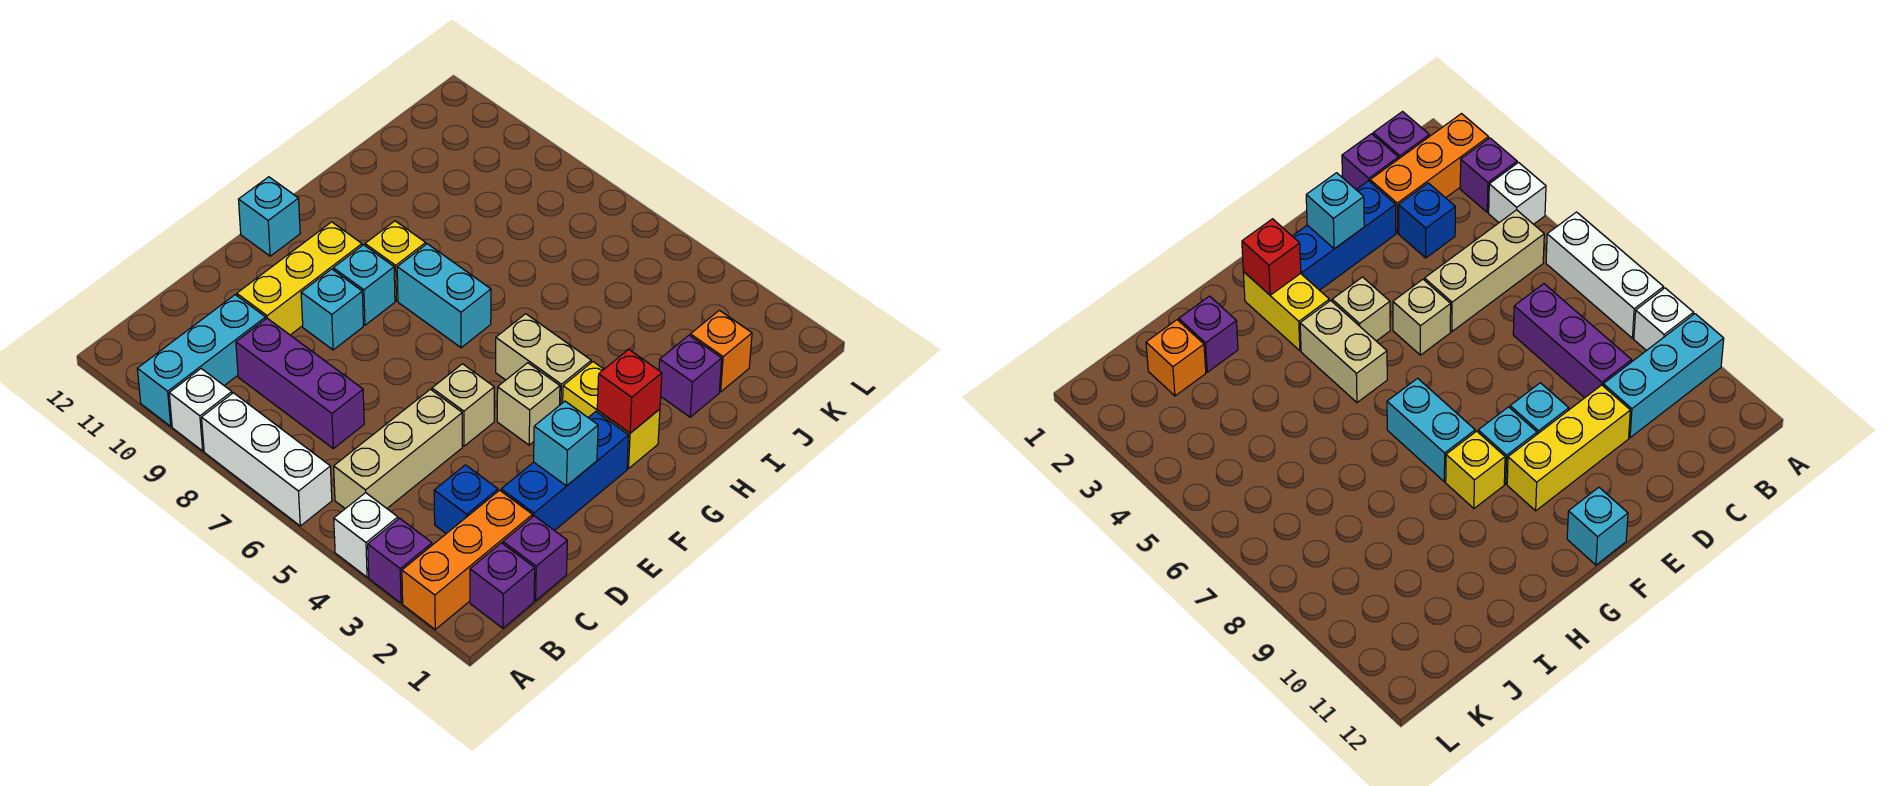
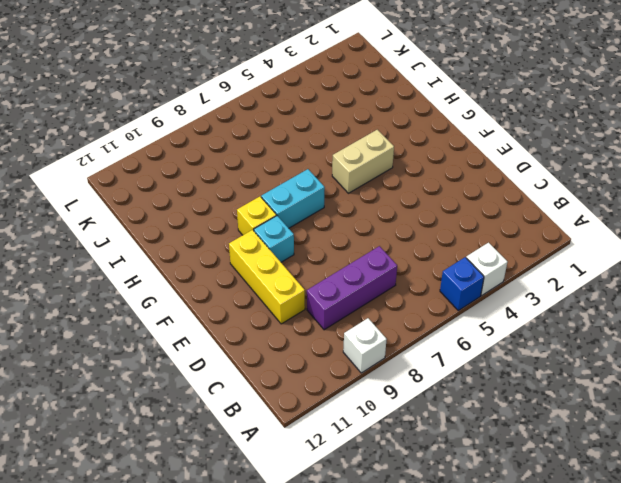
blue 1x1 brick [440,257,484,311] -> blue 1x1 brick moved to [434,465,498,534]
none -> orange 1x3 brick [402,490,532,629]
none -> purple 1x1 brick [368,518,432,603]
none -> white 1x3 brick [202,393,332,526]

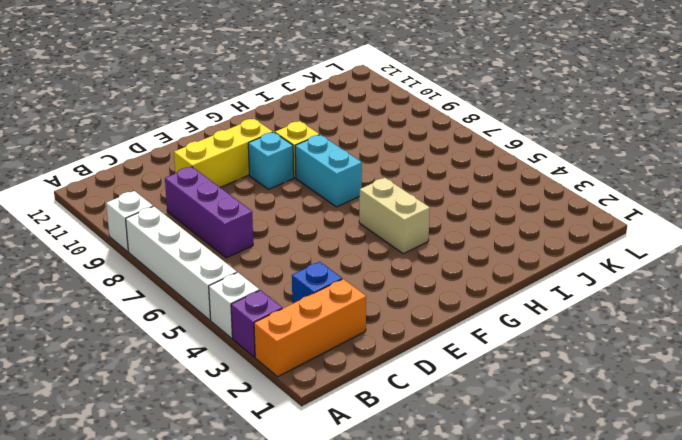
white 1x4 brick [126,206,237,320] -> white 1x3 brick [202,393,332,526]
none -> cyan 1x3 brick [137,295,266,426]
none -> purple 1x1 brick [470,543,535,628]
none -> tan 1x3 brick [334,389,462,509]

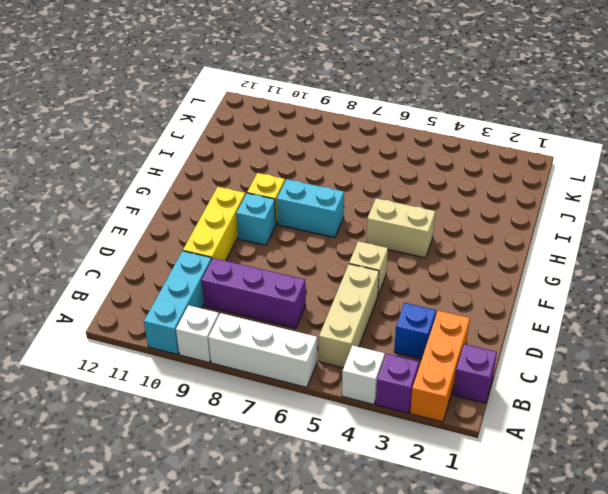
none -> purple 1x1 brick [503,516,567,601]
none -> blue 1x3 brick [501,412,629,531]
none -> cyan 1x1 brick [301,269,363,350]

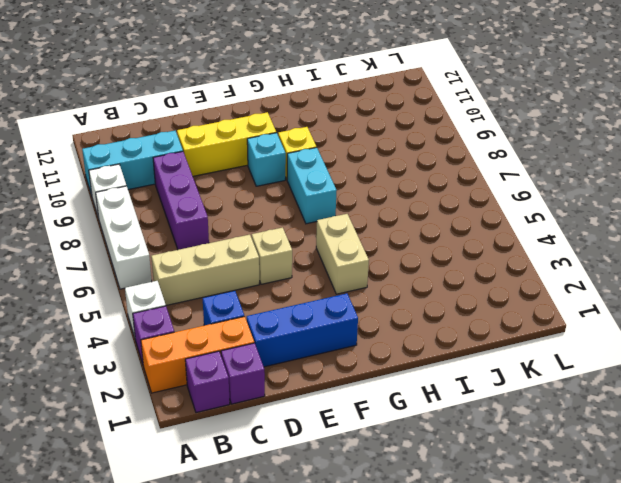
none -> cyan 1x1 brick [301,269,363,350]
none -> tan 1x1 brick [497,363,560,445]
none -> cyan 1x1 brick [239,177,300,256]

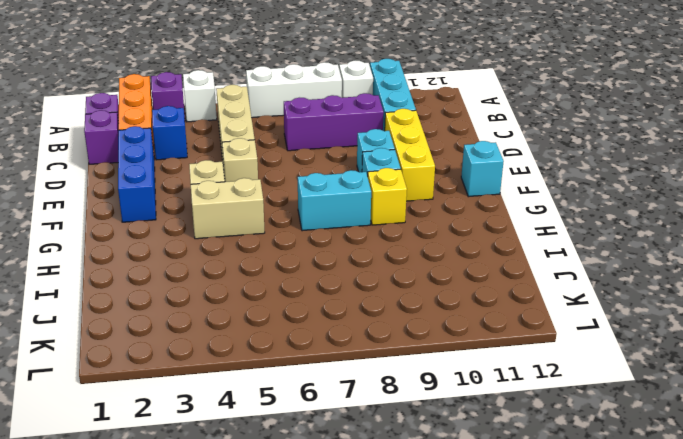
none -> yellow 1x2 brick [563,362,660,469]
none -> purple 1x1 brick [659,335,722,417]
none -> orange 1x1 brick [690,310,752,392]

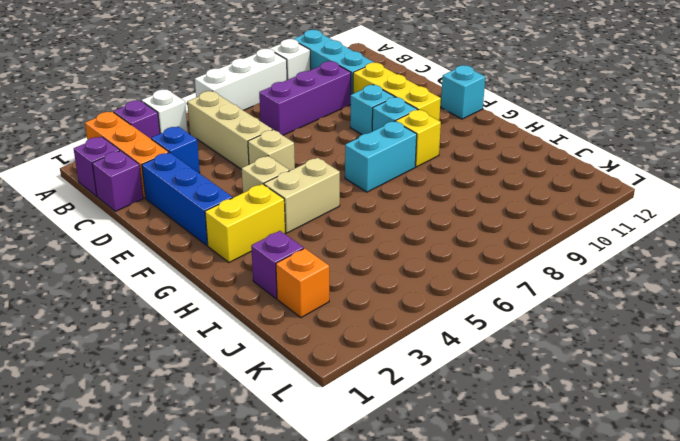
none -> cyan 1x1 brick [534,401,598,486]
none -> red 1x1 brick [597,349,662,433]

